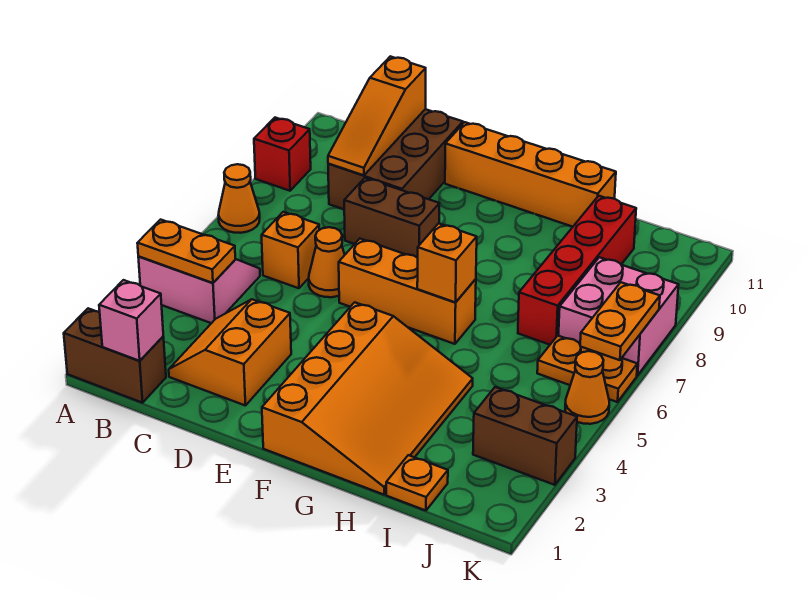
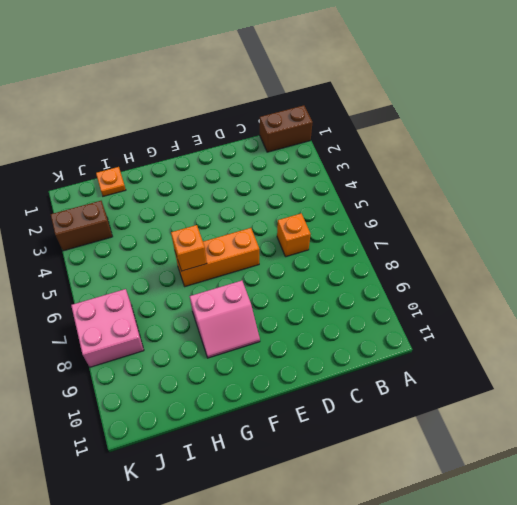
pink 2x2 slope [190,281,260,358] -> pink 2x2 slope moved to [138,257,260,323]
none -> orange 1x1 cone [219,164,260,233]
none -> red 1x1 brick [254,118,311,191]
none -> orange 2x2 slope [169,299,291,406]

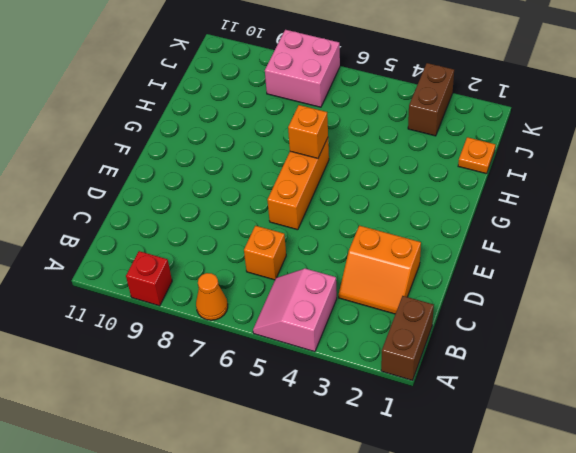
none -> brown 2x3 brick [328,109,463,209]
none -> orange 1x1 cone [309,227,345,297]
none -> brown 1x2 brick [344,178,439,258]

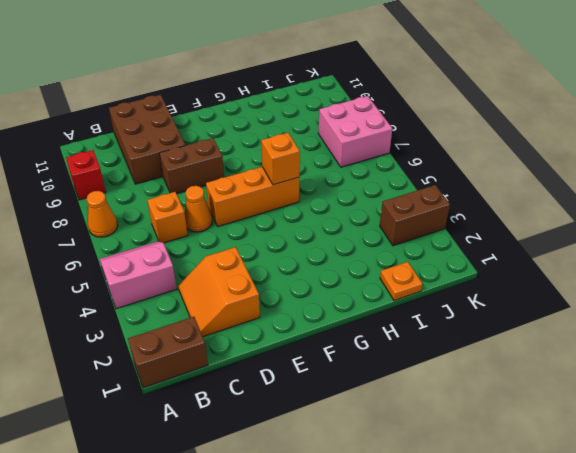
none -> orange 1x4 brick [445,122,616,227]
none -> orange 3x4 slope [262,302,473,495]
none -> red 1x4 brick [518,196,636,345]

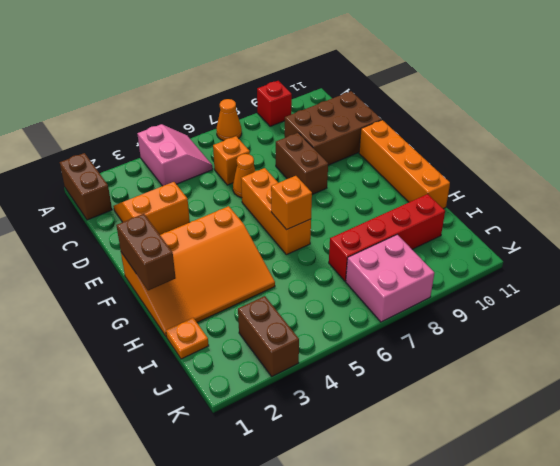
brown 1x2 brick [116,214,176,290] -> none
none -> orange 1x2 plate [537,336,637,402]
none -> orange 1x1 cone [565,351,609,424]
none -> orange 1x2 plate [137,220,235,283]

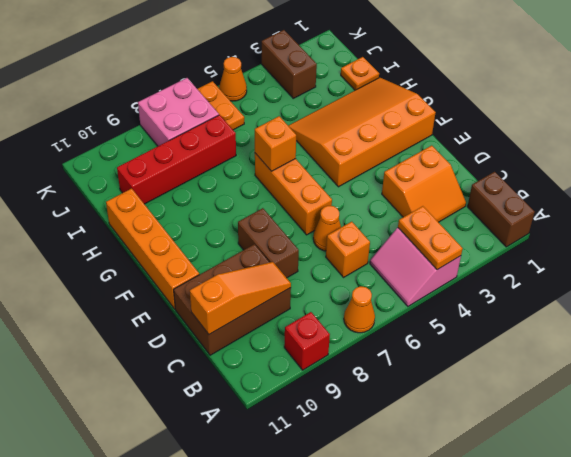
none -> pink 1x1 brick [99,280,163,361]
none -> orange 1x2 plate [580,282,660,360]

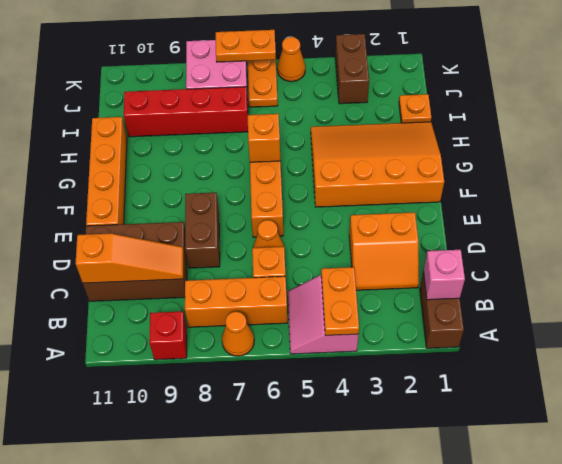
orange 1x3 brick [185,276,287,327] -> none

